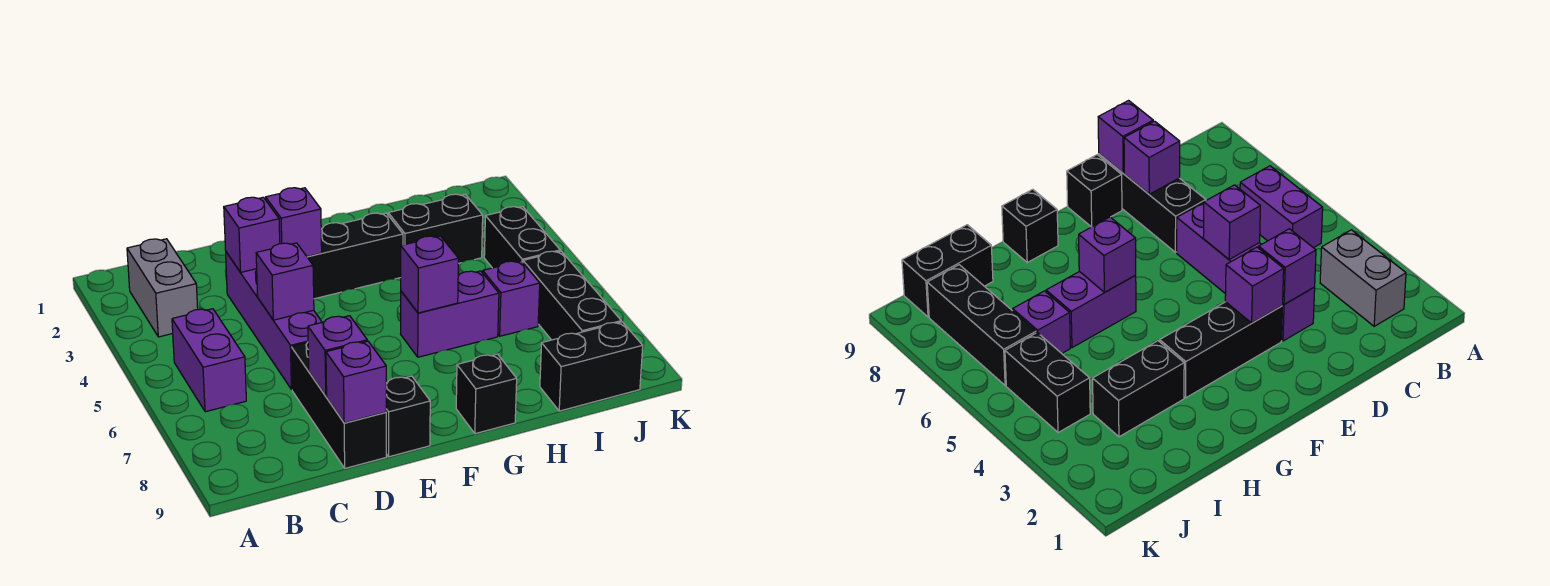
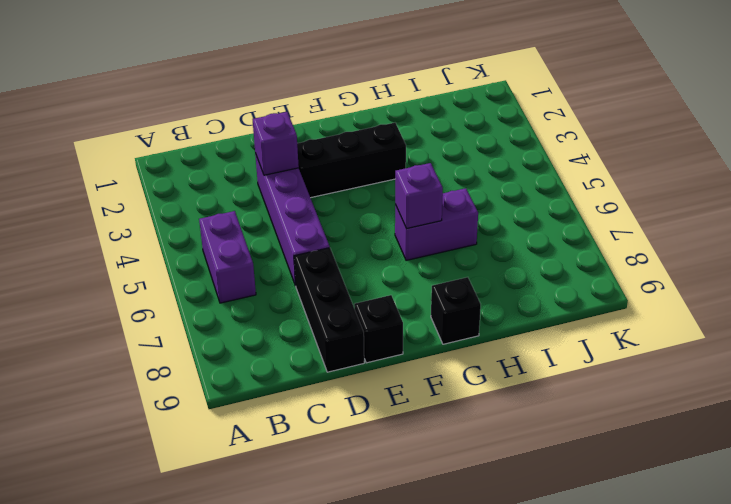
none -> grey 1x2 brick [127,239,198,337]
none -> black 1x2 brick [388,194,483,263]
none -> purple 1x1 brick [483,261,540,336]

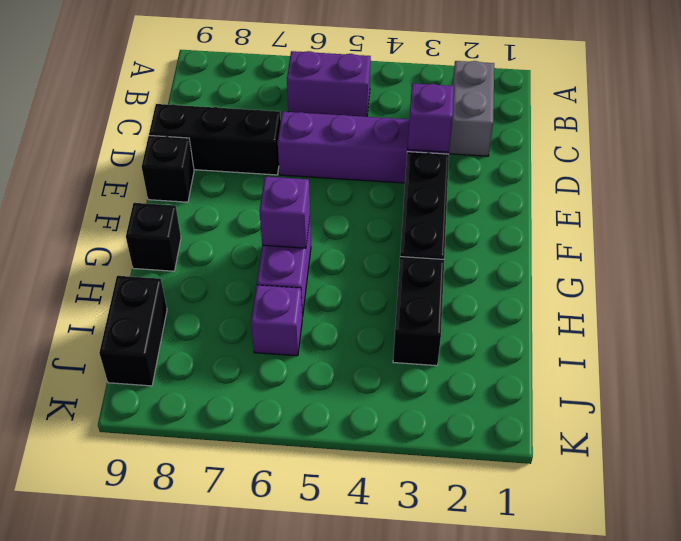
grey 1x2 brick [449,61,494,156] -> grey 1x2 brick turned to [127,239,198,337]
none -> black 1x2 brick [484,207,560,268]
none -> black 1x3 brick [523,251,621,340]
none -> purple 1x1 brick [256,243,314,320]

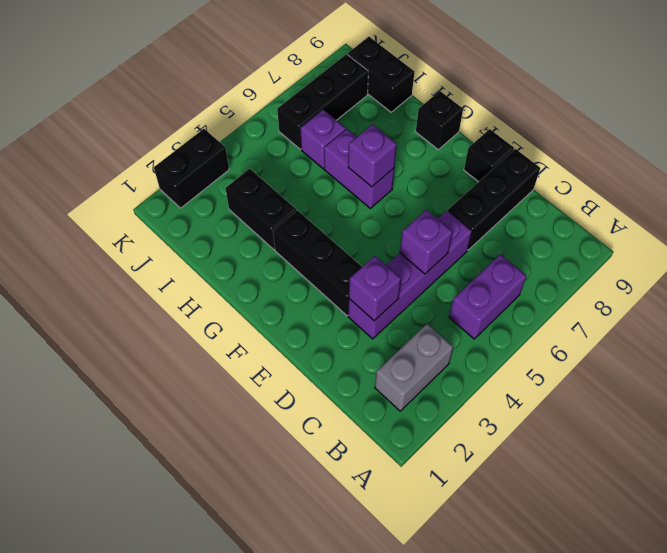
black 1x2 brick [154,129,229,208] -> black 1x2 brick moved to [484,207,560,268]
none -> purple 1x1 brick [308,316,367,396]
none -> purple 1x1 brick [326,341,386,423]
none -> purple 1x1 brick [266,188,322,257]

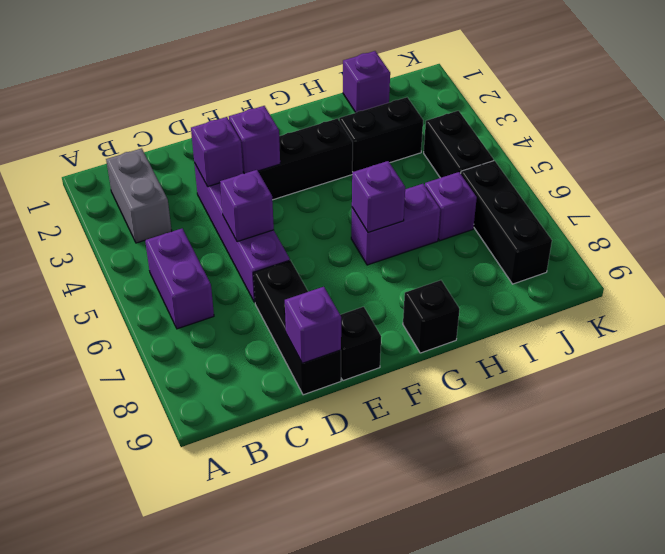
purple 1x1 brick [343,51,390,112] -> purple 1x1 brick moved to [308,316,367,396]
none -> black 1x2 brick [540,322,643,411]

